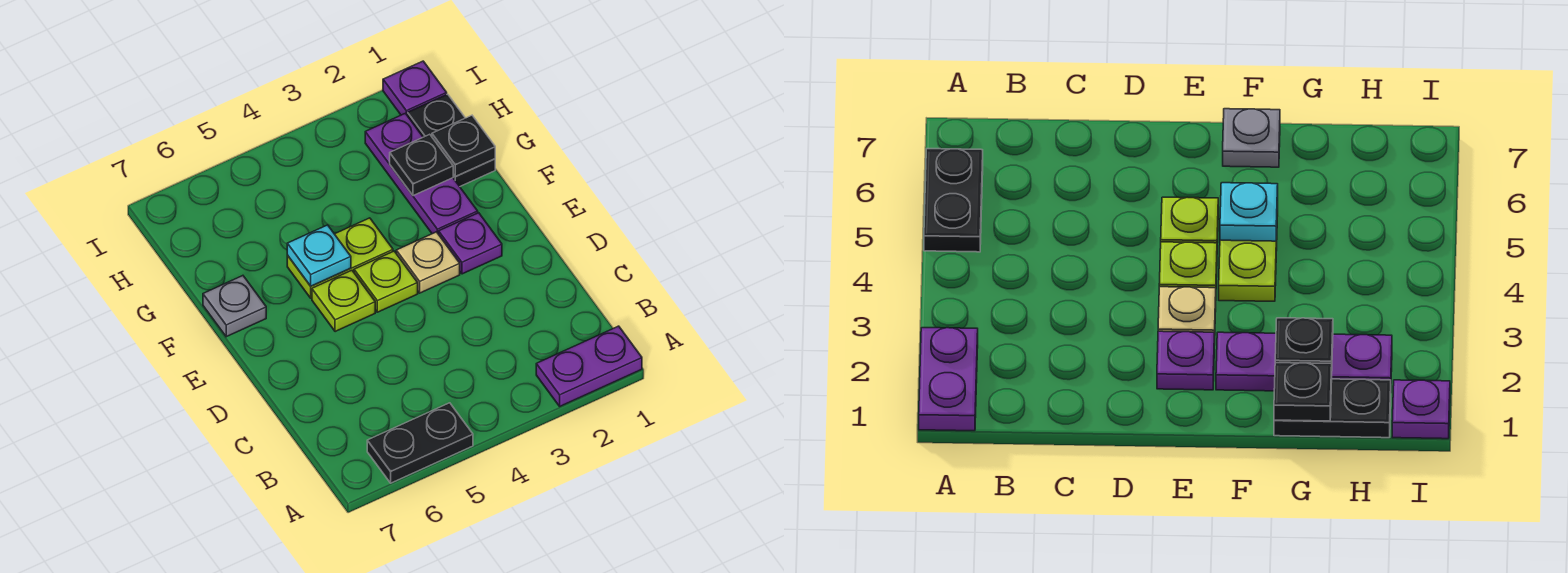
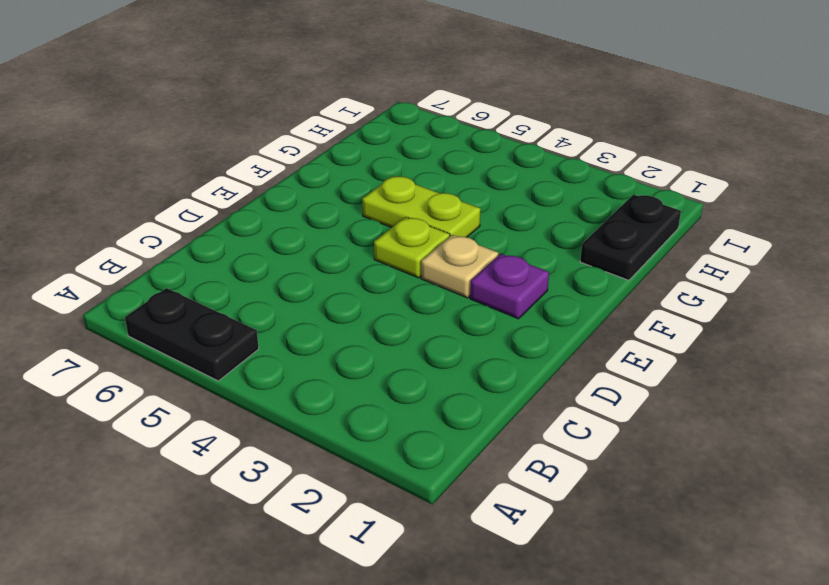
none -> purple 1x2 plate [536,326,642,406]
none -> lime 1x1 plate [312,270,375,332]
none -> purple 1x3 plate [365,113,478,234]

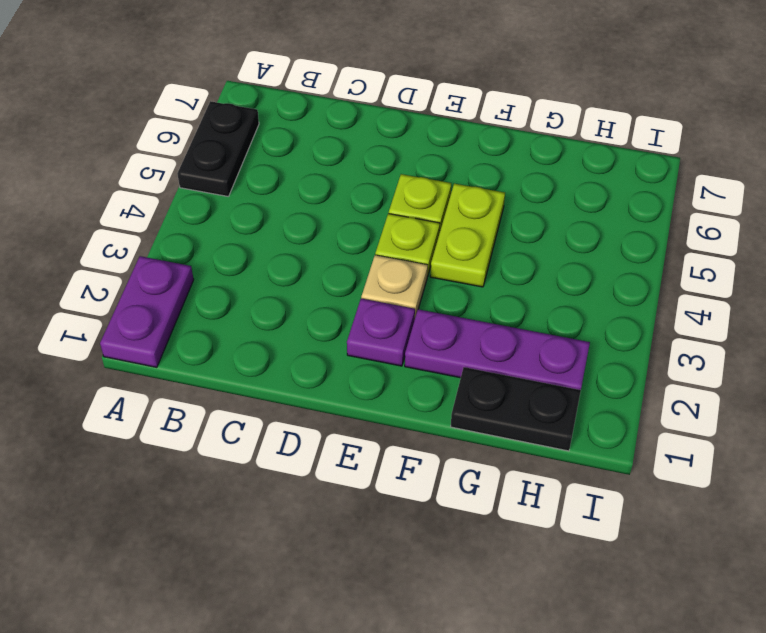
none -> grey 1x1 plate [203,276,266,337]
none -> purple 1x1 plate [383,61,447,116]
none -> cyan 1x1 plate [287,225,351,286]

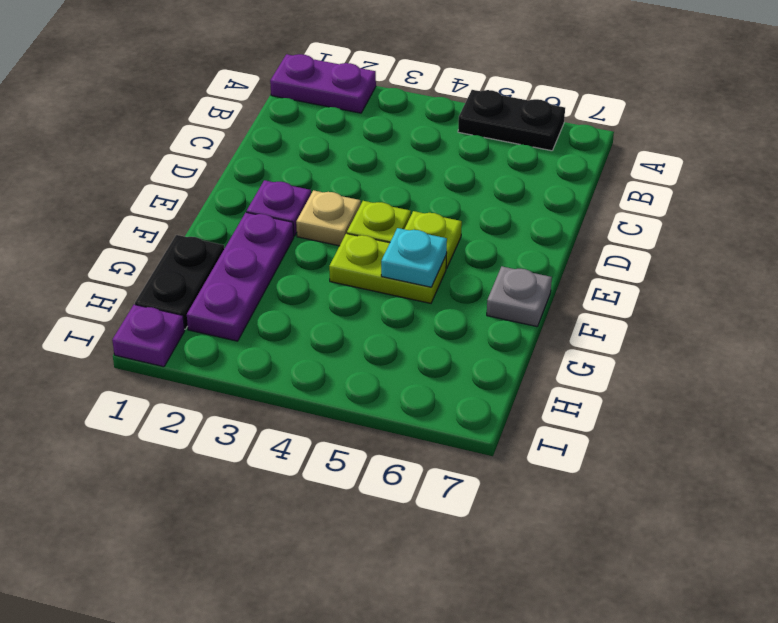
none -> black 1x1 plate [432,115,495,177]
none -> black 1x1 plate [390,134,453,196]

